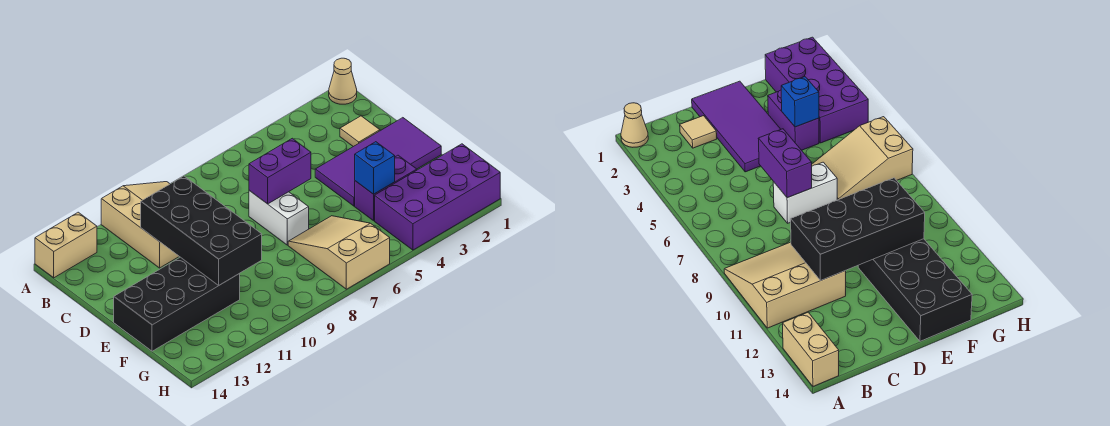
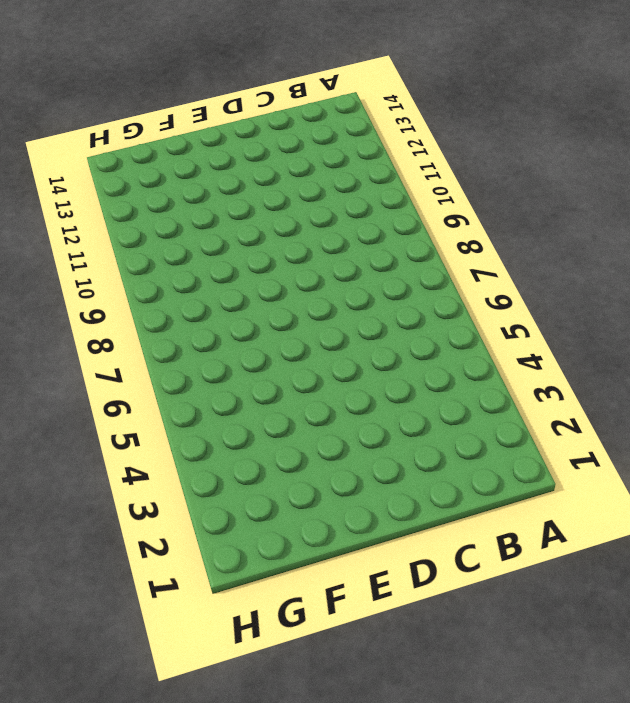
none -> tan 1x1 cone [329,58,357,104]
none -> tan 3x3 slope [101,182,179,268]
none -> tan 1x2 brick [35,212,97,278]

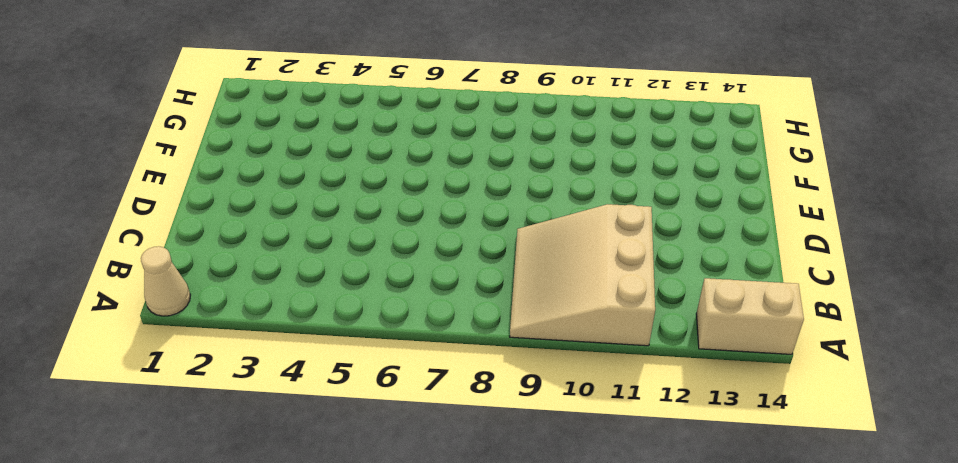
none -> tan 1x1 tile [340,116,380,147]
none -> purple 2x4 tile [315,118,441,206]
none -> white 1x2 brick [249,191,309,245]

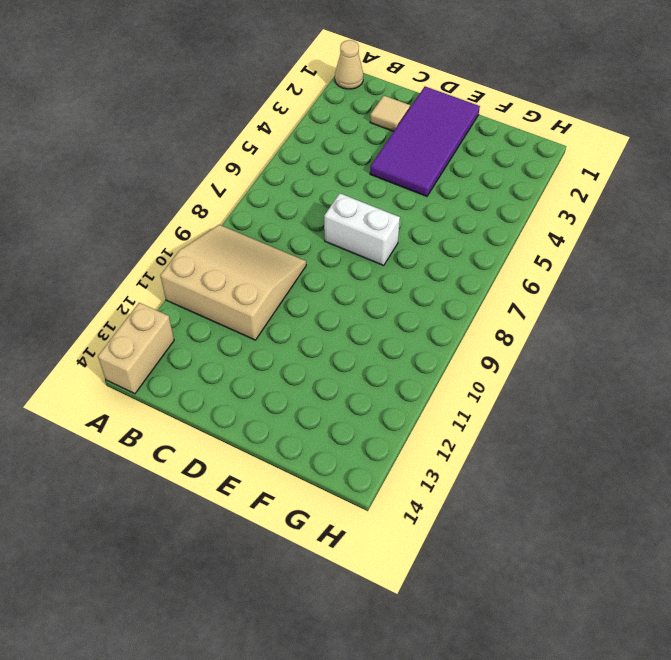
none -> black 2x4 brick [114,257,240,351]
none -> purple 1x2 brick [355,155,417,221]
none -> tan 2x3 slope [288,216,390,289]

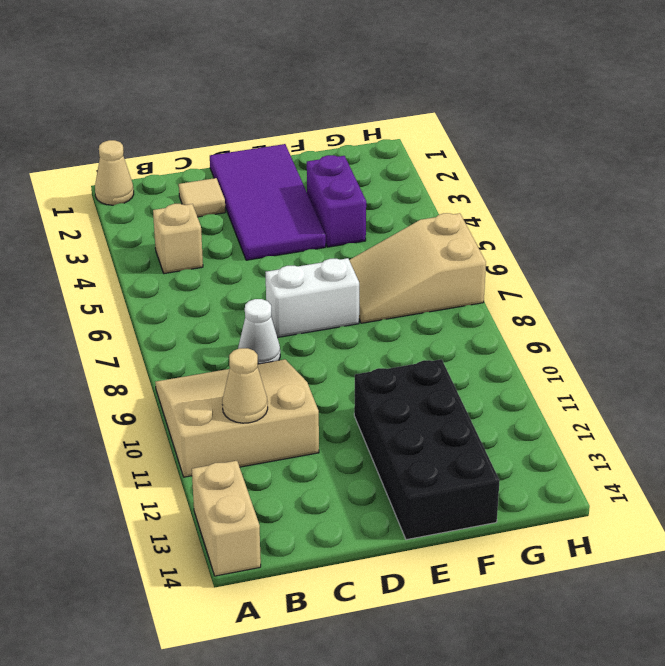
tan 1x1 brick [153,204,203,274] -> none
tan 1x1 cone [222,348,268,423] -> none
white 1x1 cone [238,299,280,364] -> none
none -> purple 2x4 brick [375,144,500,250]
none -> black 2x4 brick [141,176,262,286]
none -> purple 1x2 brick [249,138,311,204]

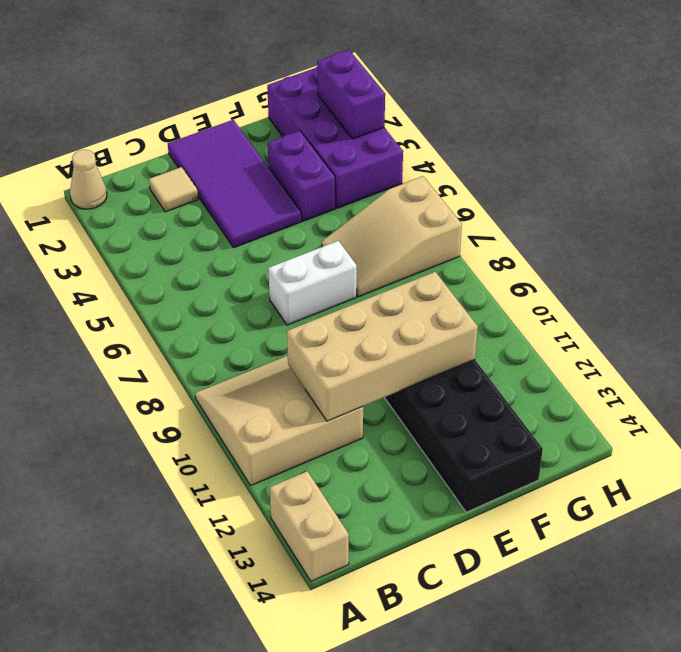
tan 2x4 brick [287,272,478,421] -> black 2x4 brick [141,176,262,286]
purple 1x2 brick [317,50,385,139] -> purple 1x2 brick moved to [249,138,311,204]
none -> blue 1x1 brick [355,142,395,194]

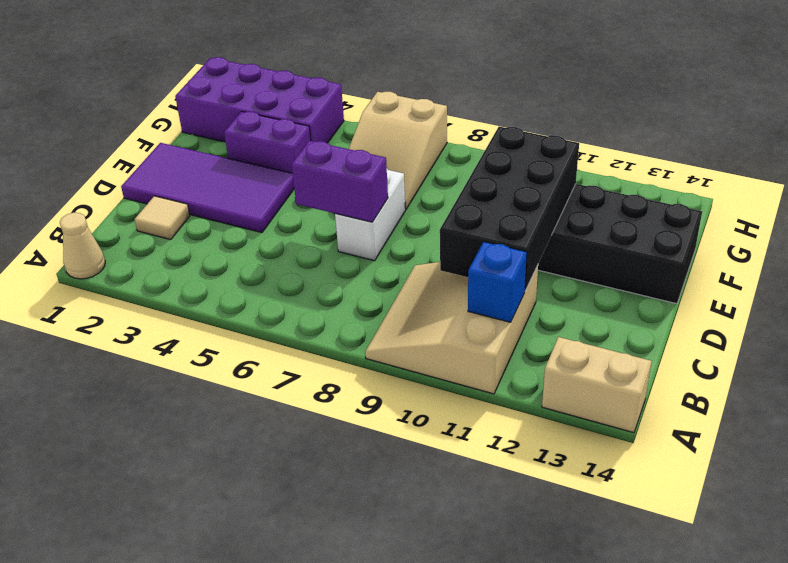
blue 1x1 brick [468,242,527,322] -> blue 1x1 brick moved to [355,142,395,194]

